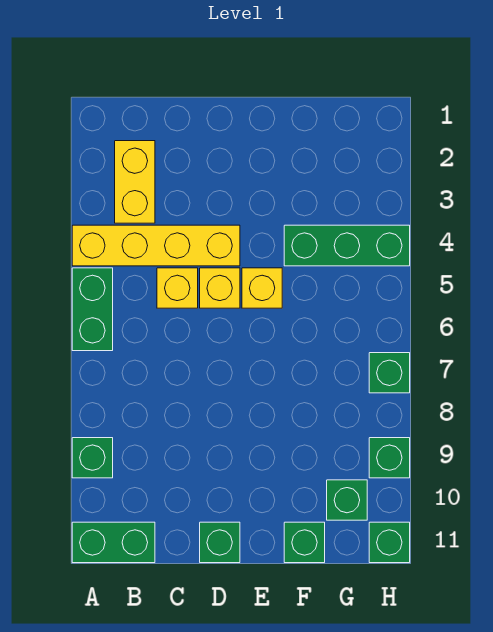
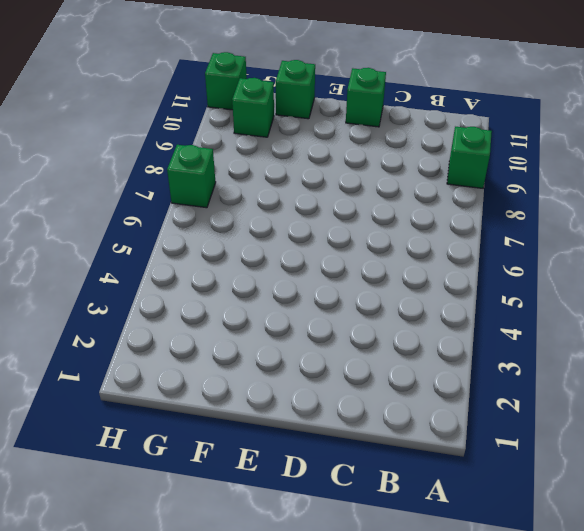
none -> yellow 1x4 brick [72,225,240,266]
none -> green 1x2 brick [72,268,113,351]
none -> green 1x2 brick [72,522,155,563]

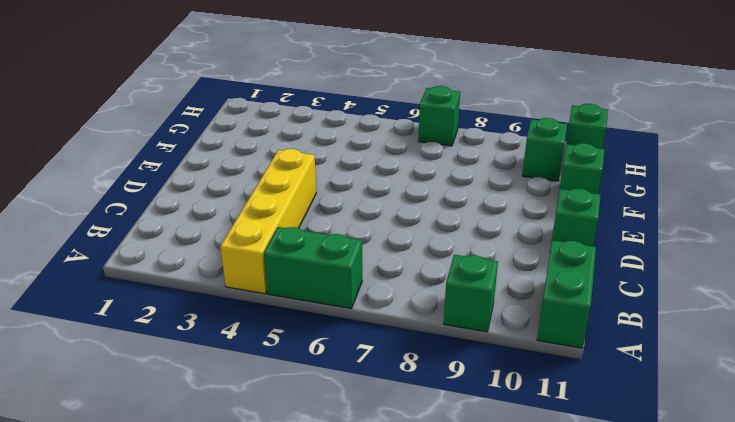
none -> yellow 1x2 brick [115,141,155,223]
none -> yellow 1x1 brick [157,268,198,308]
none -> yellow 1x1 brick [200,268,240,308]

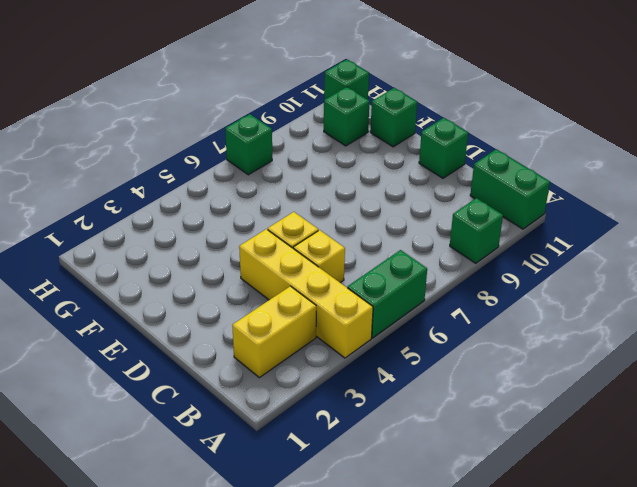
none -> yellow 1x1 brick [242,268,282,308]
none -> green 1x3 brick [284,225,410,266]
none -> green 1x1 brick [369,438,410,478]

